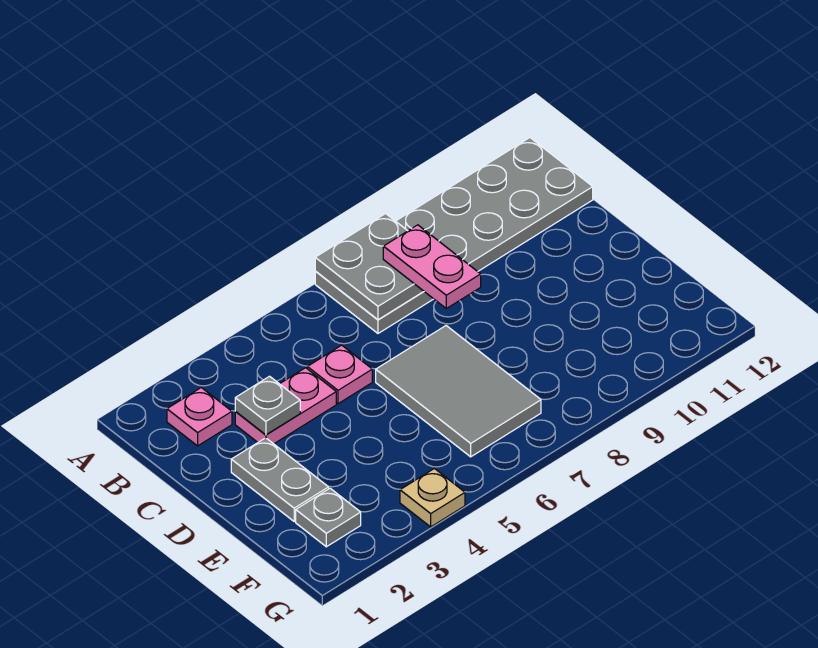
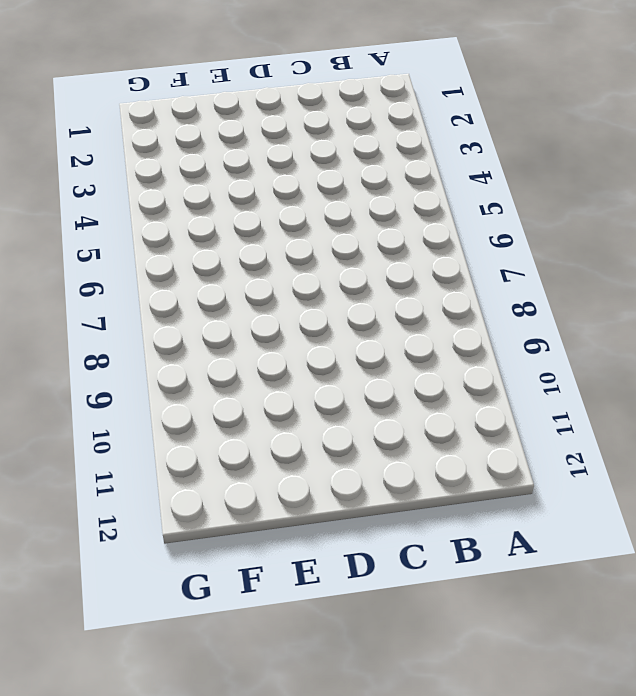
none -> grey 2x6 plate [315,138,593,333]
none -> pink 1x1 plate [167,387,232,446]

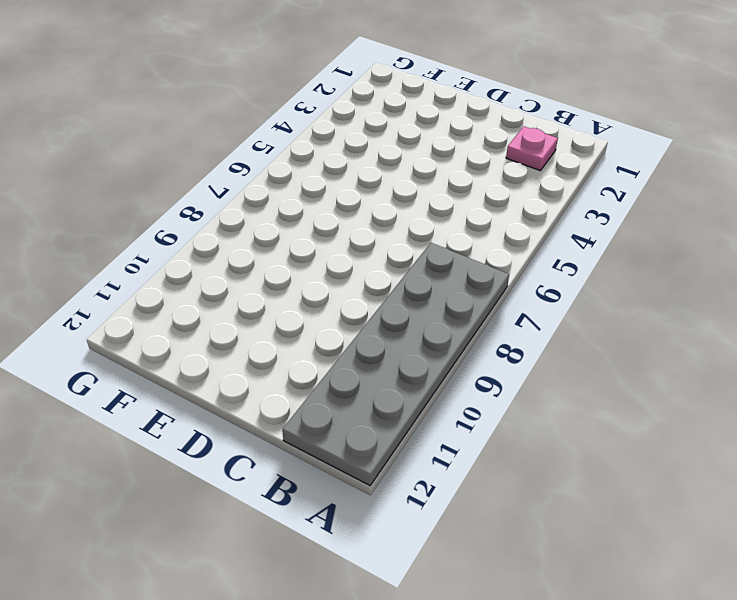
none -> pink 1x2 plate [235,368,336,444]
none -> pink 1x1 plate [307,345,372,404]

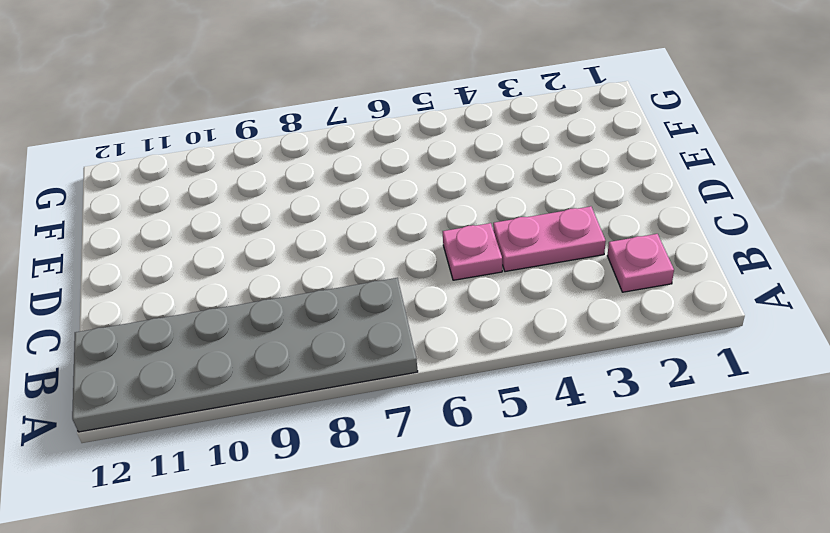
none -> grey 1x2 plate [231,438,329,521]
none -> grey 2x3 tile [376,326,541,457]

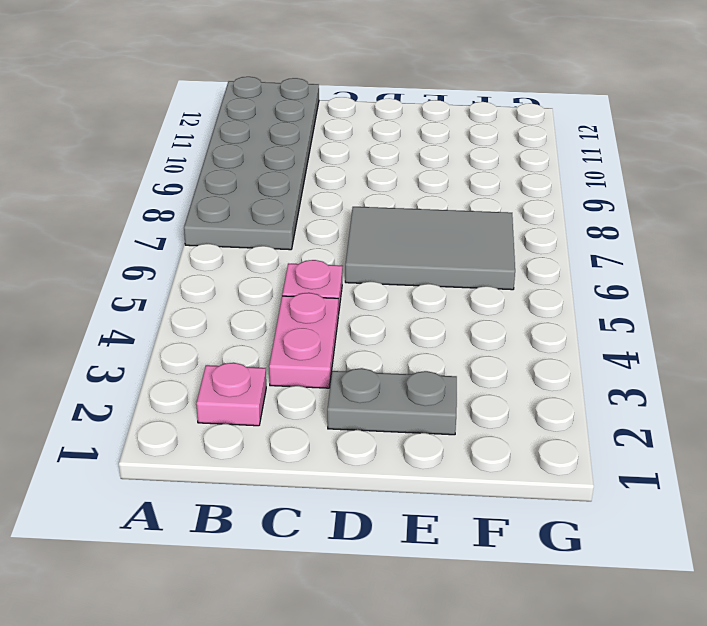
none -> grey 1x1 plate [296,488,361,547]
none -> tan 1x1 plate [400,469,465,527]

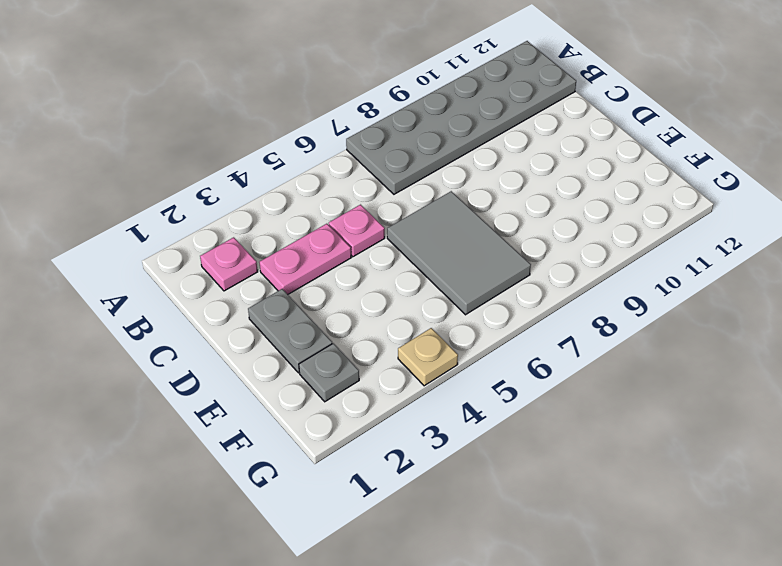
none -> grey 2x2 plate [315,214,424,320]
none -> grey 1x1 plate [235,376,300,435]

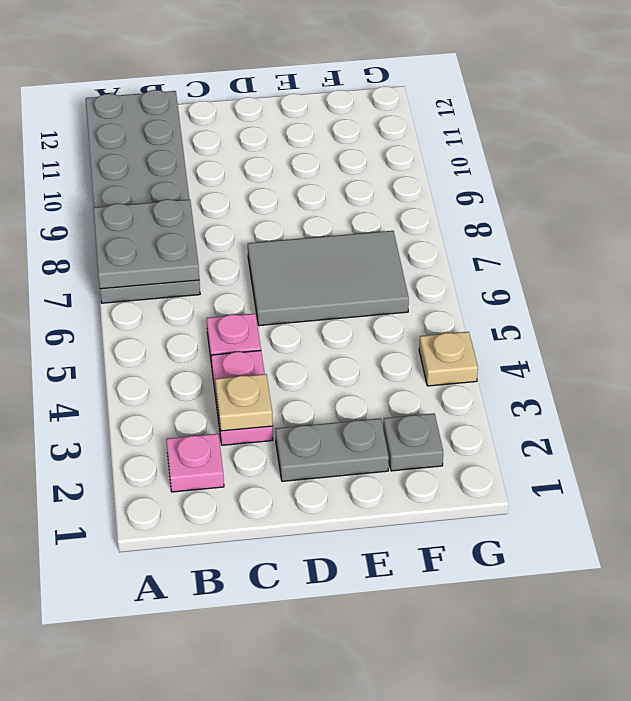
tan 1x1 plate [215,374,273,431] -> grey 1x1 plate [235,376,300,435]
none -> pink 1x2 plate [383,225,481,308]

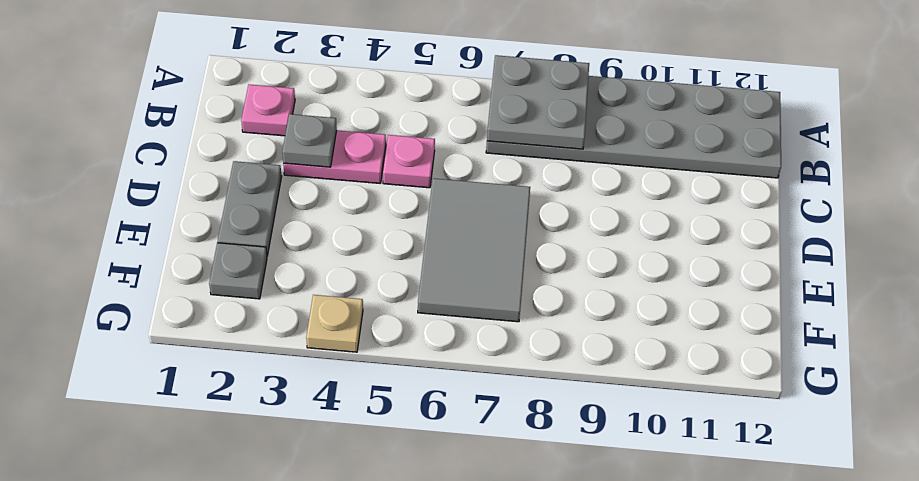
none -> pink 1x2 plate [383,225,481,308]

